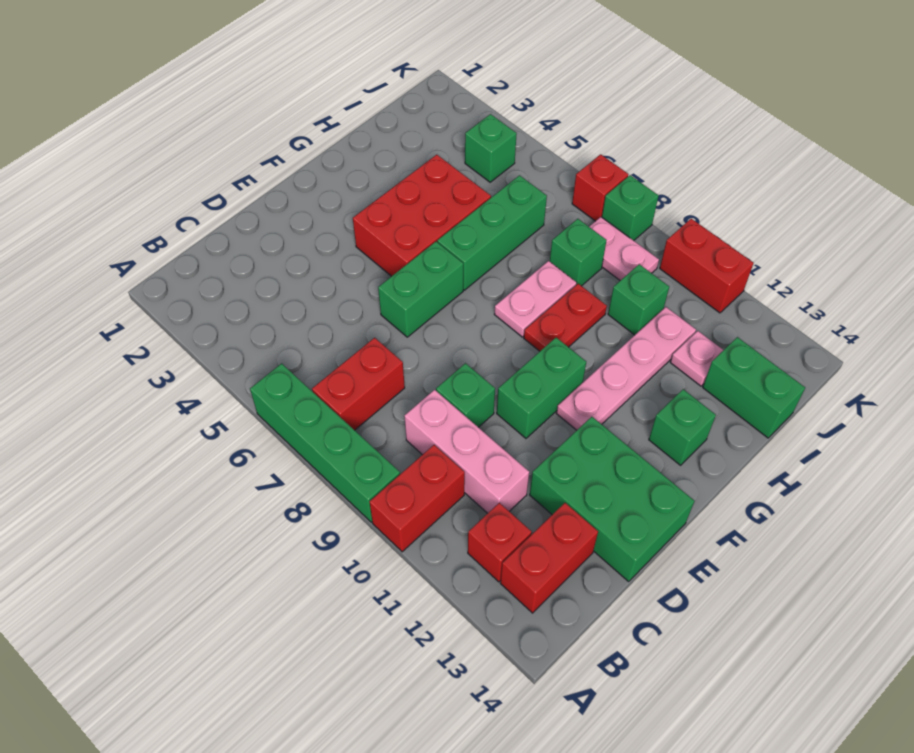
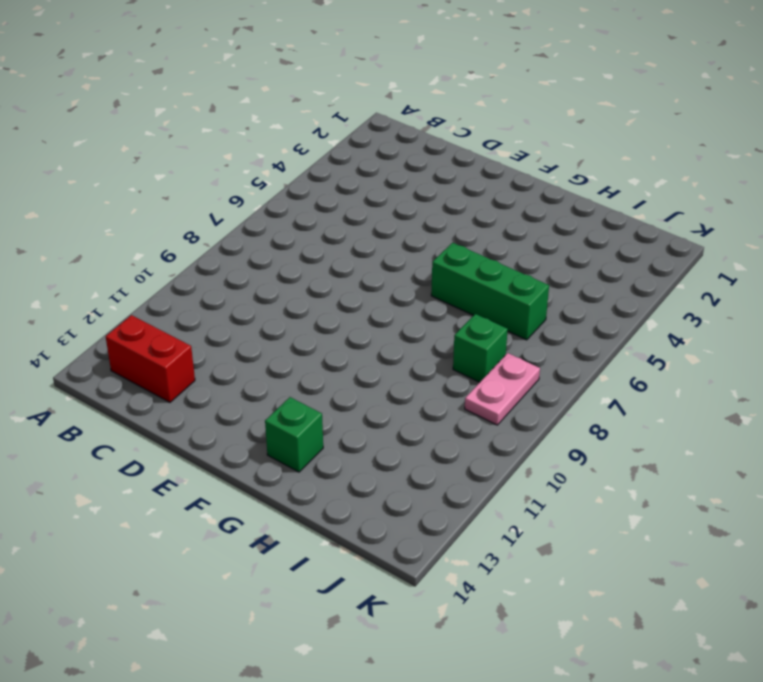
none -> green 1x4 brick [250,364,400,522]
none -> red 1x2 brick [370,445,465,552]
none -> red 1x2 brick [312,338,405,430]

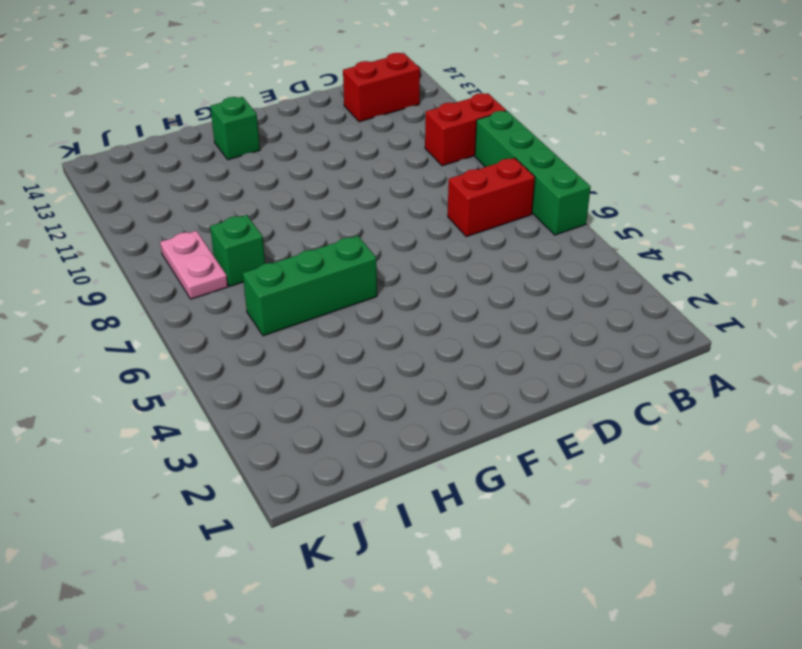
none -> red 1x1 brick [468,503,532,582]
none -> pink 1x3 brick [404,390,529,513]
none -> green 1x1 brick [436,363,495,427]

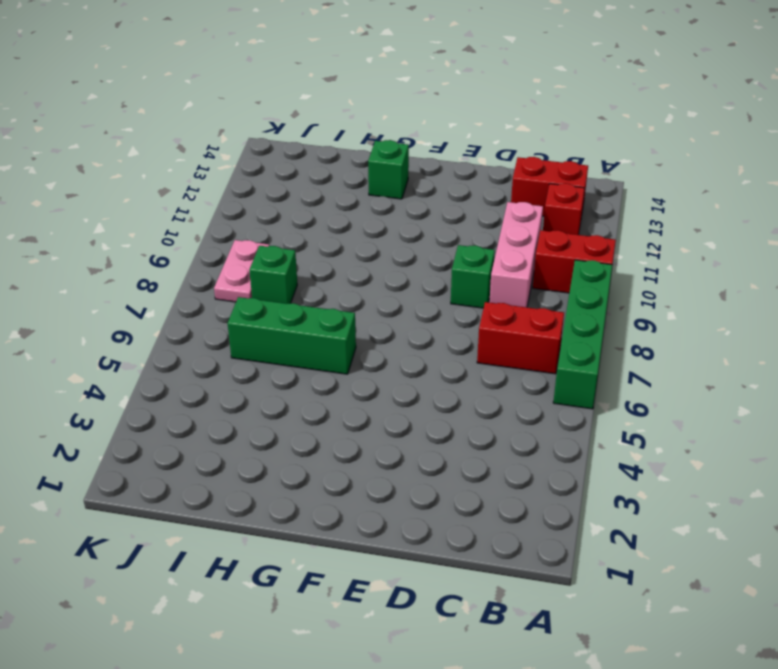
none -> green 2x3 brick [530,417,694,582]
none -> green 1x2 brick [378,242,463,337]
none -> green 1x2 brick [497,338,586,438]

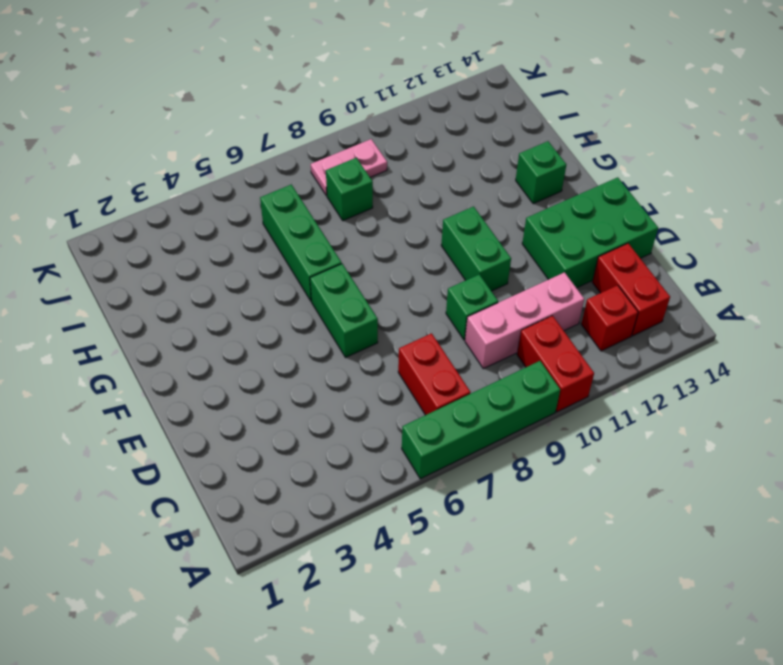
none -> red 2x3 brick [353,155,491,276]
none -> pink 1x4 plate [557,307,696,430]
none -> pink 1x2 plate [494,261,577,337]

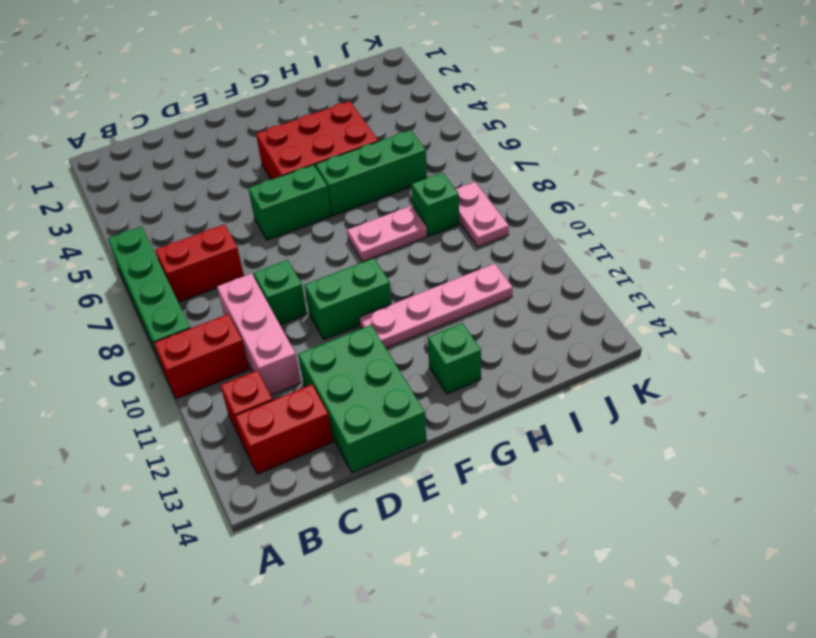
none -> red 1x2 plate [524,284,607,351]
none -> green 1x1 brick [608,264,669,335]
none -> pink 1x1 plate [670,331,723,386]

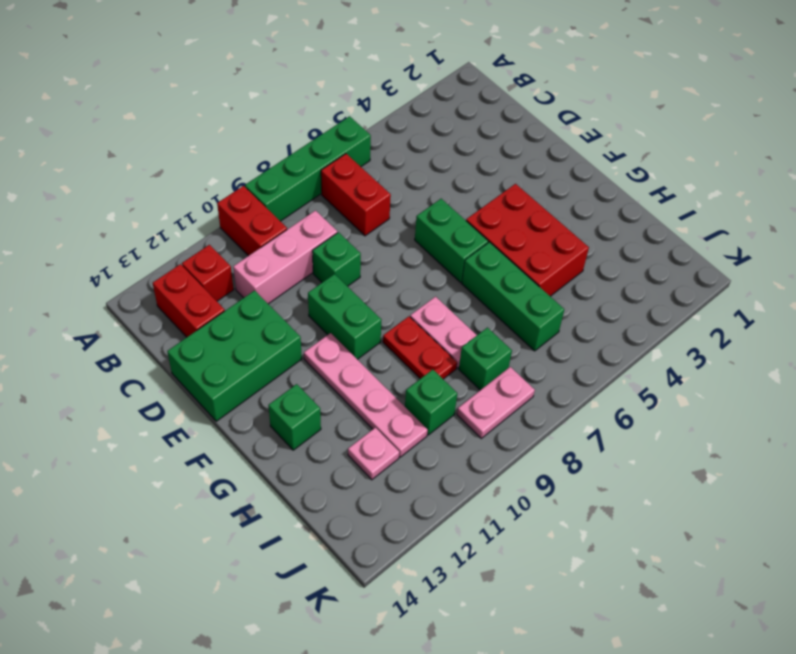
none -> green 1x2 brick [703,337,805,438]
none -> green 1x1 brick [465,114,517,182]
none -> red 1x1 brick [572,154,629,221]

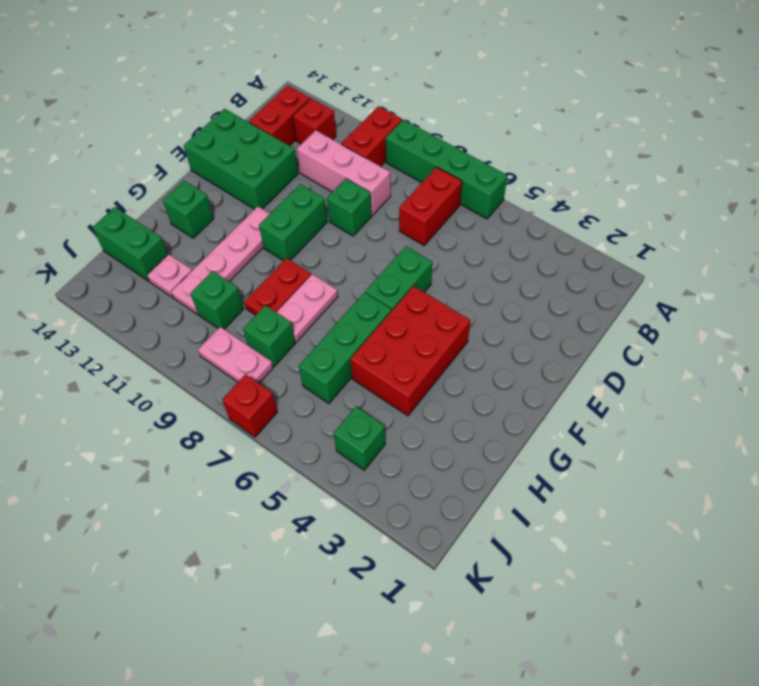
none -> green 1x1 brick [602,175,659,241]
none -> red 1x2 brick [660,219,754,313]

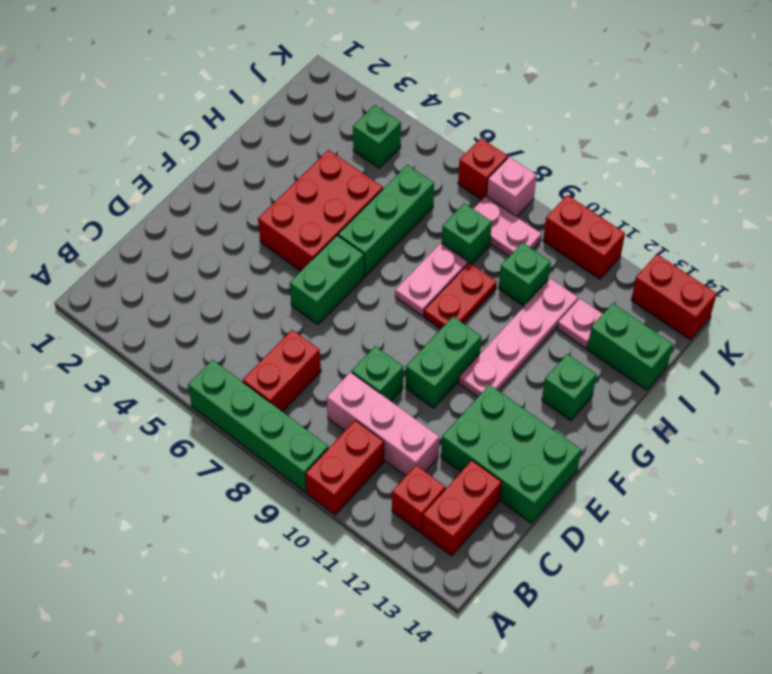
pink 1x1 brick [487,157,537,217] -> green 1x1 brick [602,175,659,241]
red 1x2 brick [631,254,717,340] -> none

